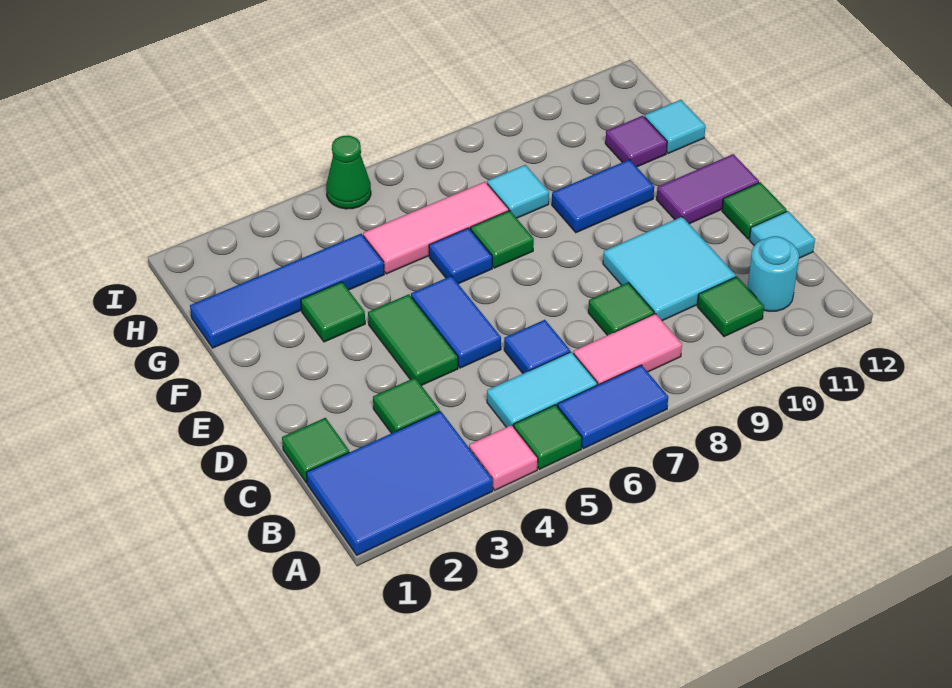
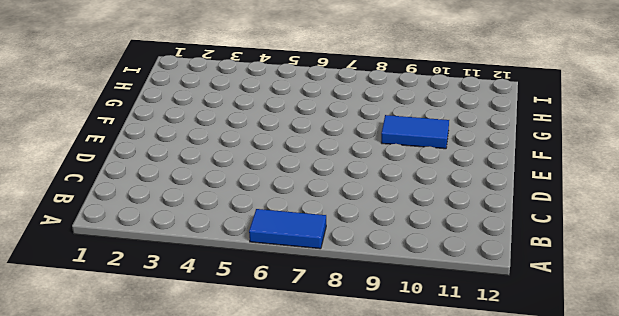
none -> blue 2x3 tile [306,411,493,555]
none -> pink 1x1 tile [469,425,538,490]
none -> green 1x1 tile [514,405,582,469]

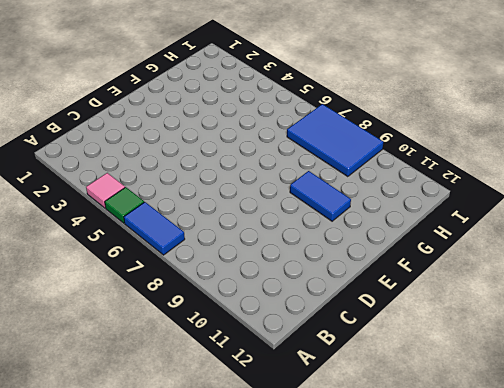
blue 2x3 tile [287,104,383,177] -> blue 2x3 tile moved to [306,411,493,555]
none -> cyan 1x2 tile [487,352,597,427]
none -> pink 1x2 tile [573,314,682,385]
none -> green 1x1 tile [697,277,764,337]

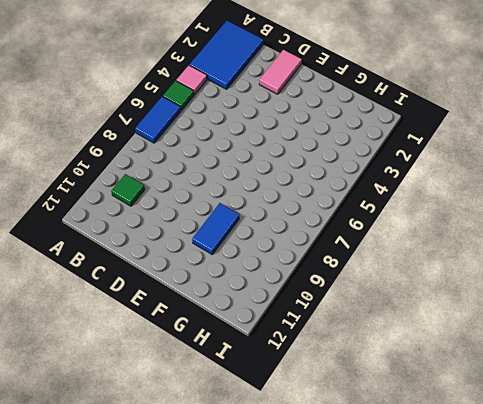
pink 1x2 tile [259,50,302,94] -> pink 1x2 tile moved to [573,314,682,385]
none -> cyan 1x2 tile [487,352,597,427]
none -> cyan 1x1 round brick [747,236,799,311]
none -> green 1x1 tile [282,418,349,483]

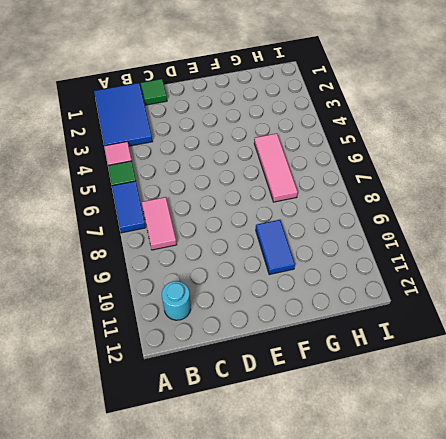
none -> cyan 1x2 tile [487,352,597,427]
none -> green 1x1 tile [697,277,764,337]
none -> green 1x1 tile [373,378,440,433]

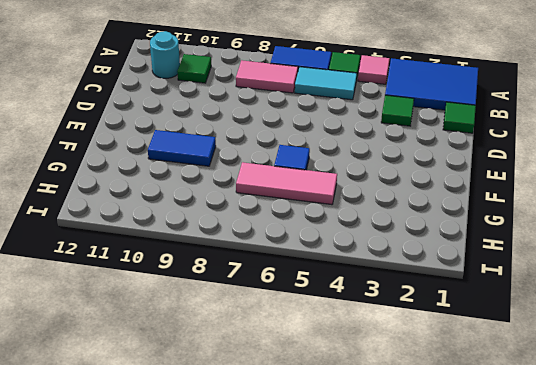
none -> blue 1x1 tile [504,320,570,373]
none -> green 1x1 tile [588,283,654,335]
none -> cyan 2x2 tile [603,217,736,321]

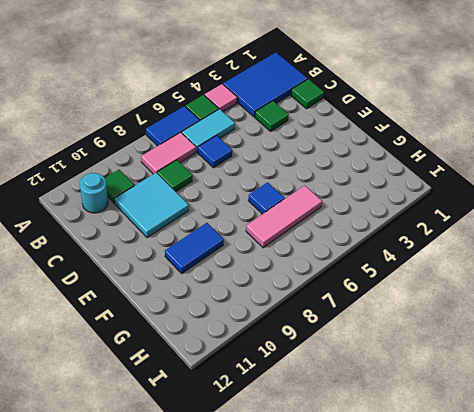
none -> cyan 1x1 tile [749,211,815,258]
none -> green 1x2 tile [368,294,458,386]
none -> blue 1x2 tile [411,276,501,368]

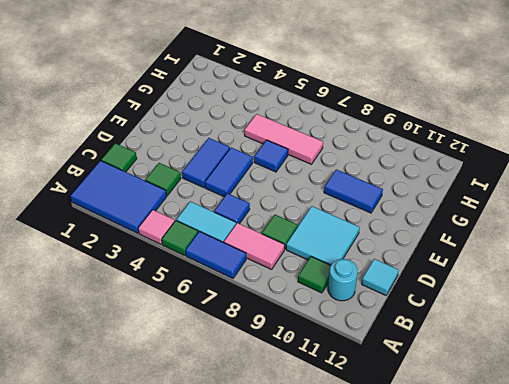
blue 1x2 tile [182,138,230,188] -> green 1x2 tile [368,294,458,386]
none -> green 1x1 tile [722,182,787,239]
none -> purple 1x2 tile [656,154,759,224]
none -> green 1x1 tile [301,282,365,342]

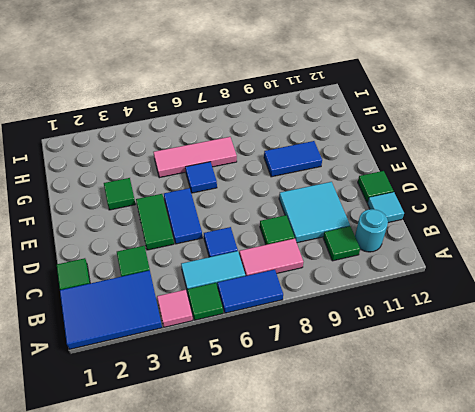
none -> purple 1x2 tile [656,154,759,224]
none -> green 1x1 tile [471,210,534,268]
none -> blue 1x4 tile [190,234,384,348]

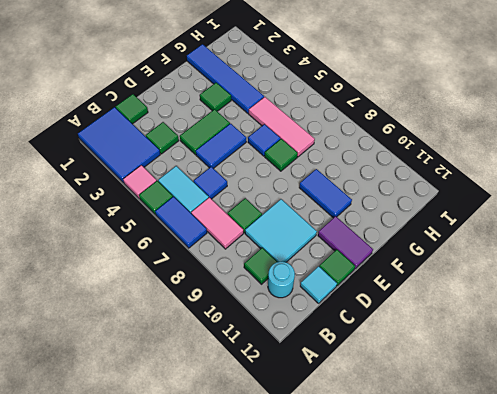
none -> cyan 1x1 tile [487,165,549,218]
none -> purple 1x1 tile [605,116,667,167]
none -> cyan 1x1 tile [645,100,706,154]

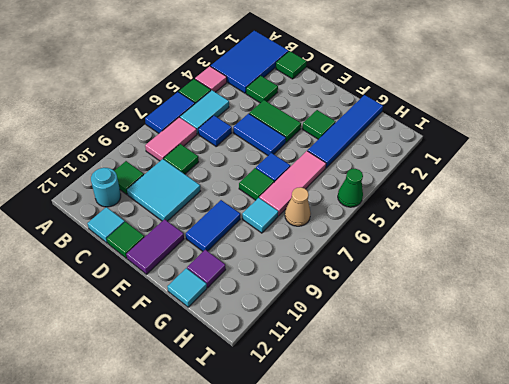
tan 1x1 cone [285,187,311,226] -> none

